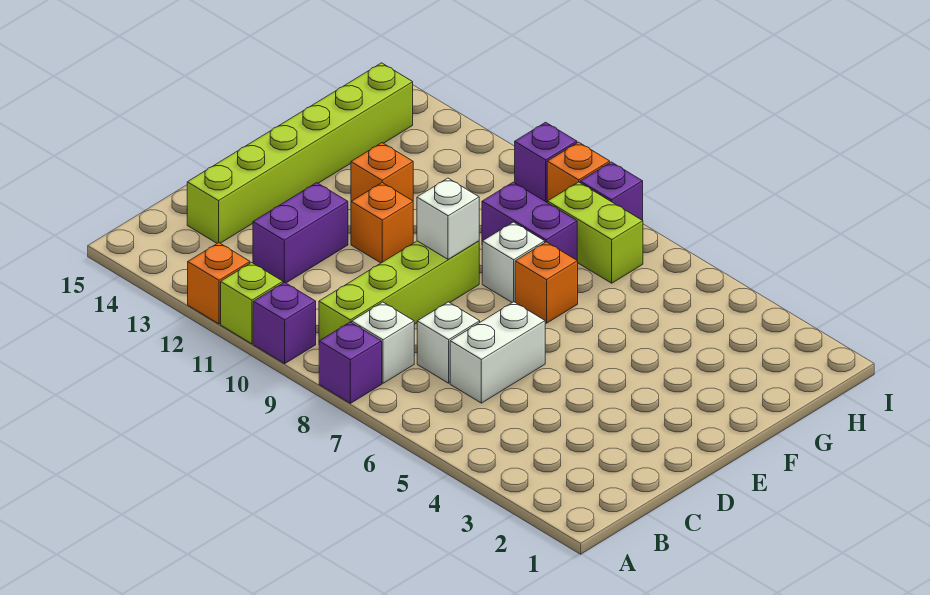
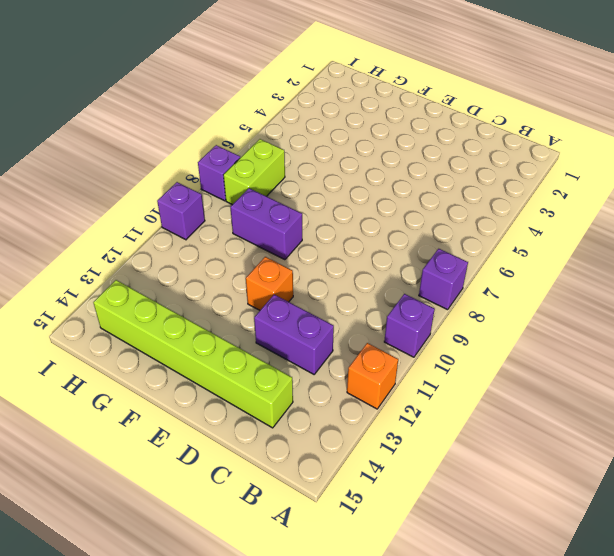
purple 1x2 brick [230,188,302,260] -> purple 1x2 brick turned to [482,182,577,260]
none -> lime 1x1 brick [221,262,283,344]
none -> white 1x1 brick [352,302,414,383]
none -> lime 1x4 brick [319,241,479,341]

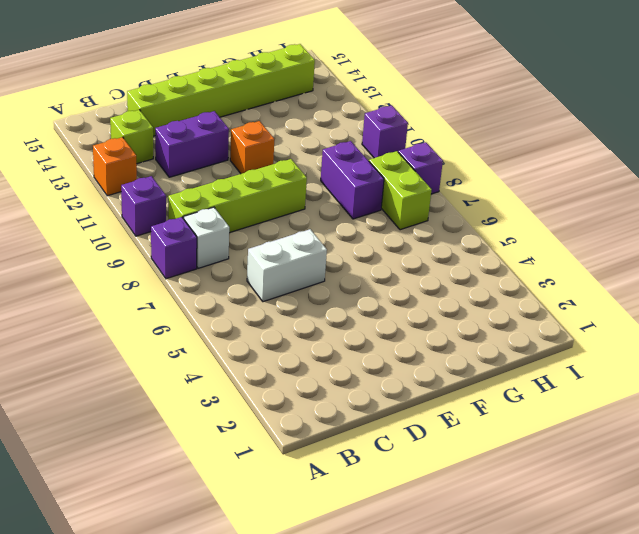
lime 1x1 brick [110,110,153,164] -> lime 1x1 brick moved to [221,262,283,344]
none -> white 1x1 brick [417,302,480,383]
none -> orange 1x1 brick [515,242,578,323]
none -> white 1x1 brick [482,222,545,303]

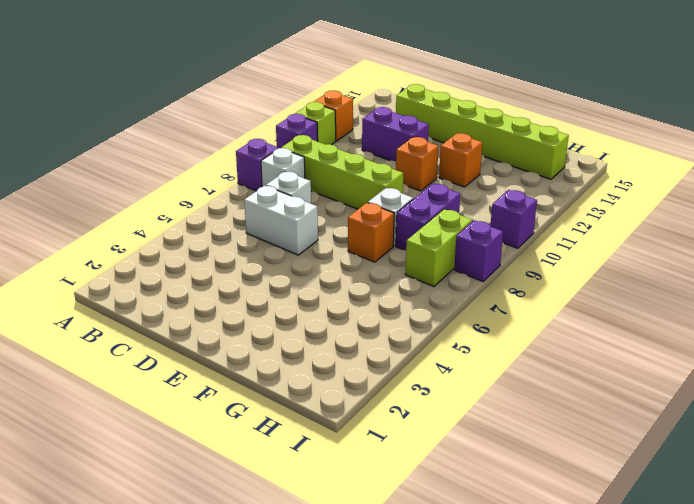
none -> orange 1x1 brick [547,142,610,203]
none -> white 1x1 brick [417,178,479,259]

